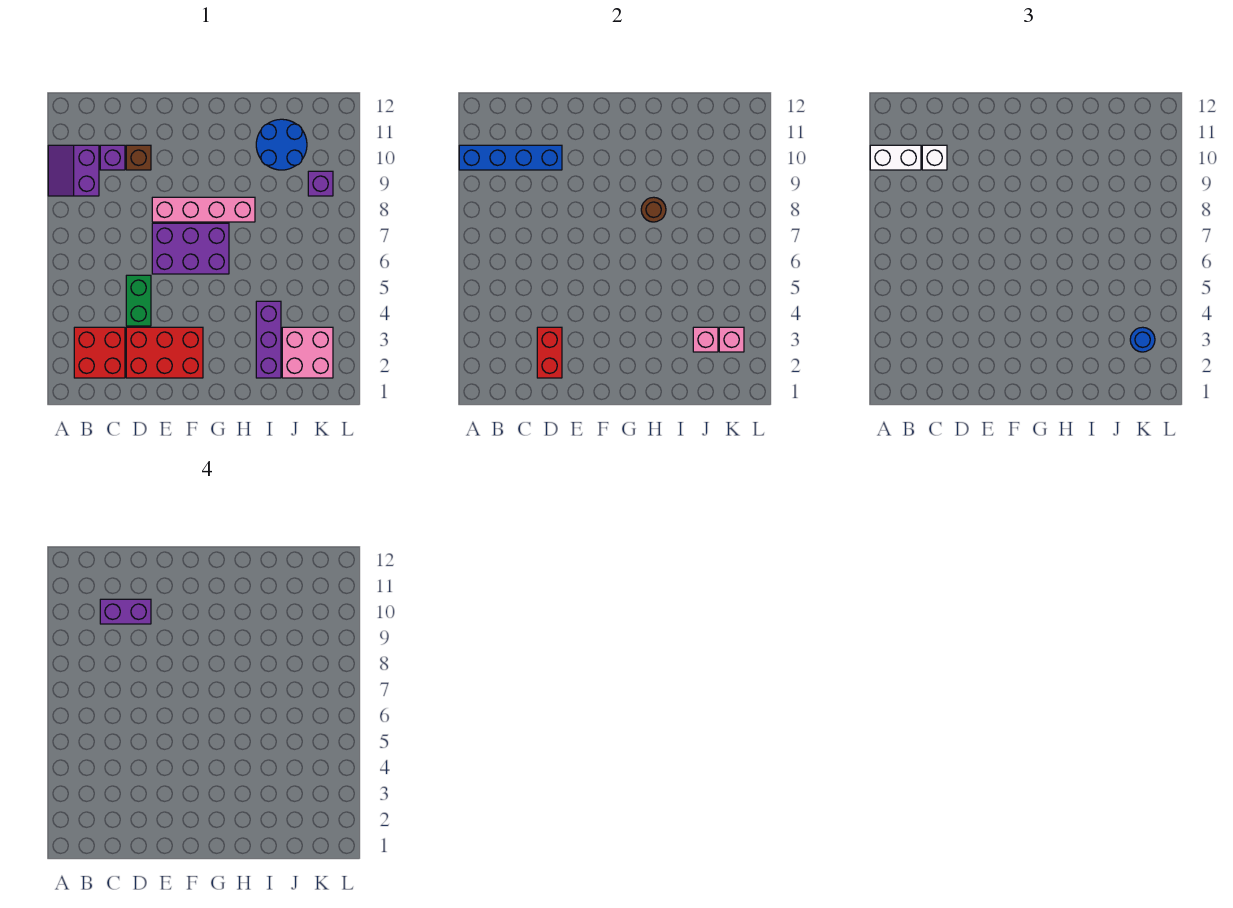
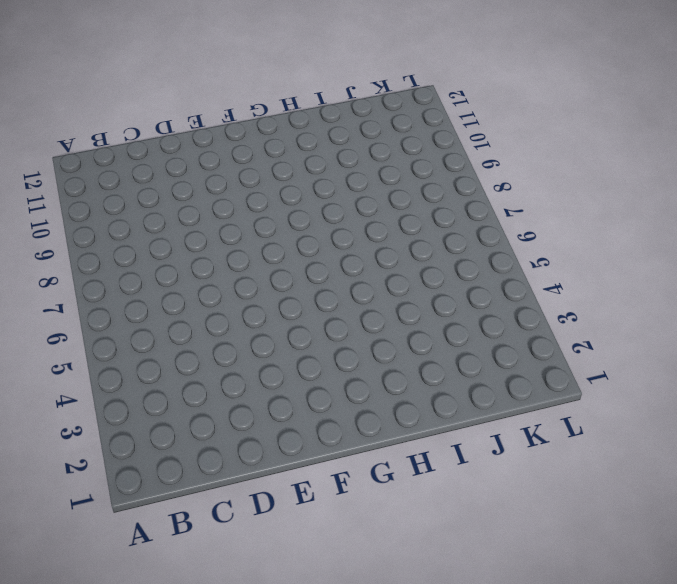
none -> purple 2x2 slope [48,145,99,196]
none -> red 2x2 brick [74,327,125,378]
none -> purple 1x1 brick [100,145,125,170]

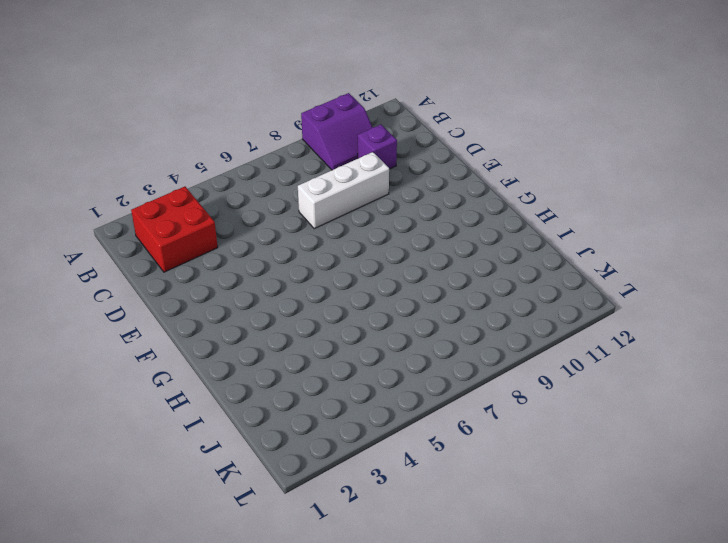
purple 2x2 slope [301,93,373,170] -> purple 2x2 slope turned to [48,145,99,196]
white 1x3 brick [298,152,389,229] -> none
none -> red 2x3 brick [126,327,203,378]
none -> green 1x2 brick [126,275,151,326]
none -> brown 1x1 brick [126,145,151,170]

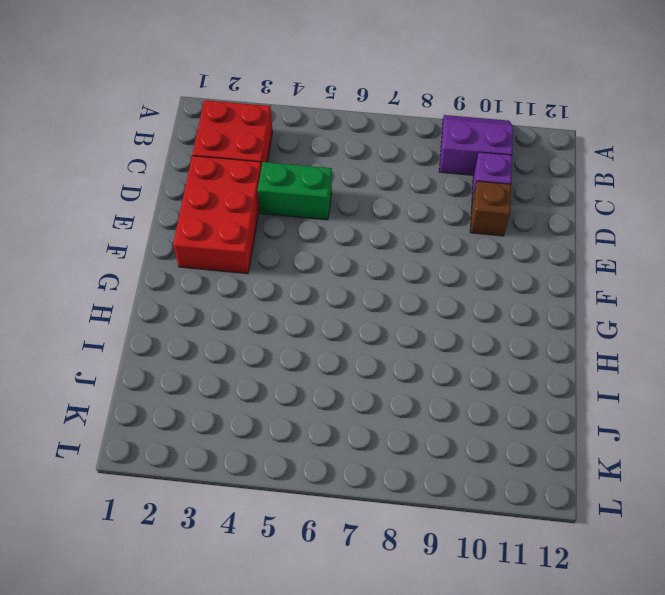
none -> purple 2x3 brick [152,223,229,274]
none -> pink 1x4 brick [152,197,255,222]
none -> purple 1x3 brick [256,301,281,378]

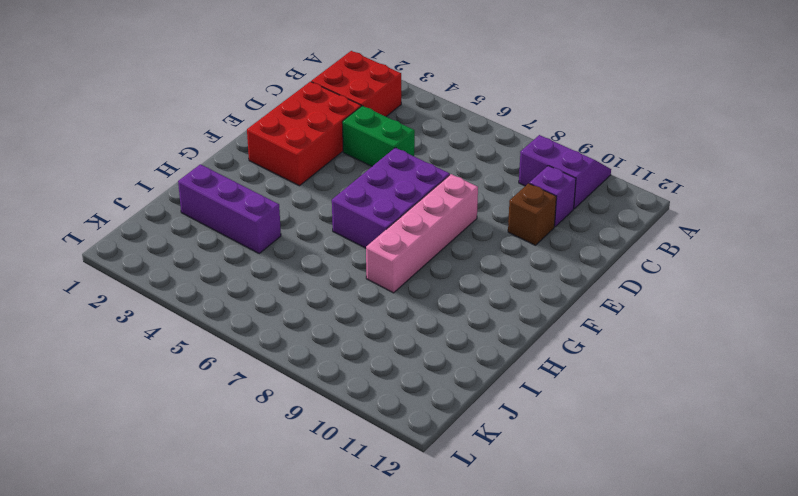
none -> blue 2x2 round brick [256,119,307,170]
none -> pink 2x2 brick [282,327,333,378]
none -> purple 1x1 brick [308,171,333,196]

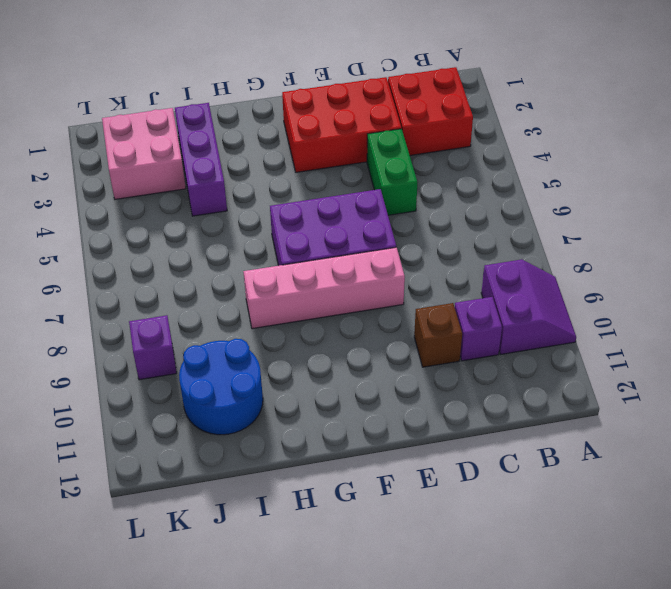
none -> blue 1x4 brick [459,145,562,170]
none -> red 1x2 brick [537,327,562,378]
none -> brown 1x1 round brick [641,197,666,222]

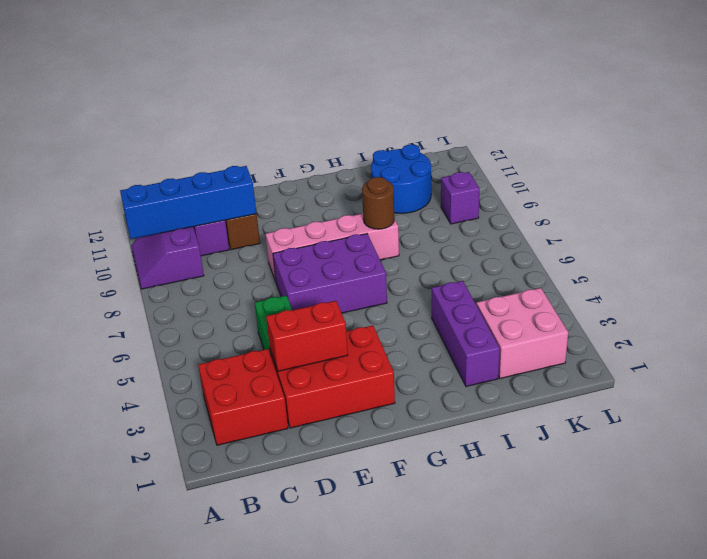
red 1x2 brick [266,301,348,371] -> red 1x2 brick turned to [537,327,562,378]
none -> pink 1x1 brick [693,327,718,352]
none -> pink 1x1 brick [719,327,744,352]
none -> white 1x2 brick [870,145,921,170]

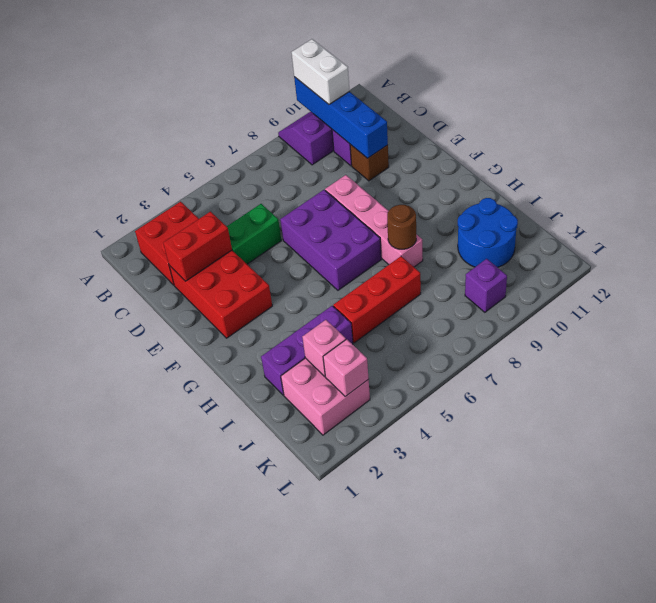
red 1x3 brick [333,256,421,343] -> none
none -> white 1x1 brick [922,145,947,170]
none -> blue 1x1 round brick [1130,327,1155,352]
none -> purple 1x2 brick [100,599,151,624]

